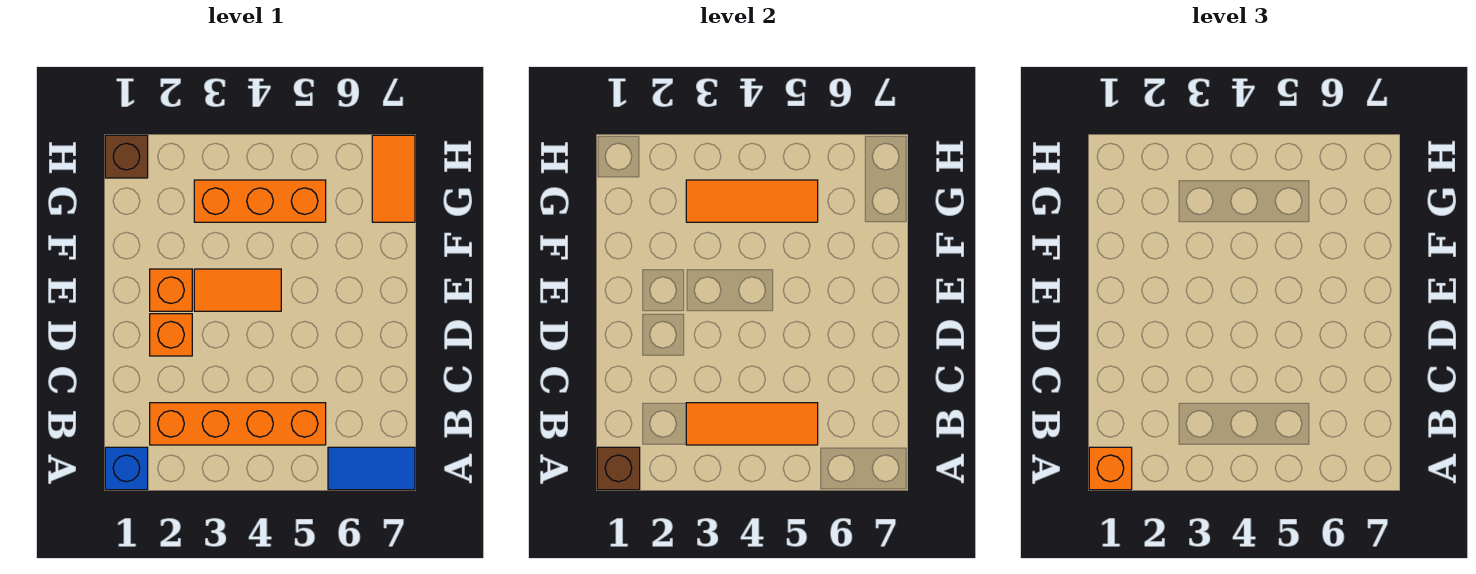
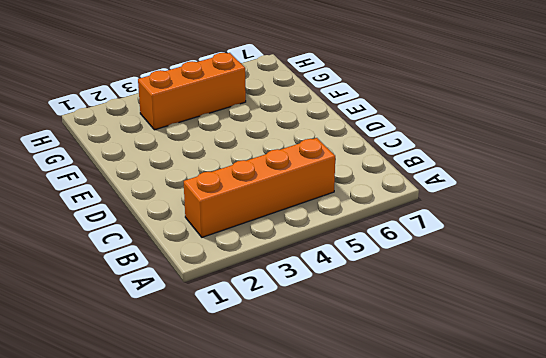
none -> blue 1x1 brick [105,447,148,490]
none -> blue 1x2 tile [328,447,415,490]
none -> orange 1x1 brick [150,314,192,356]

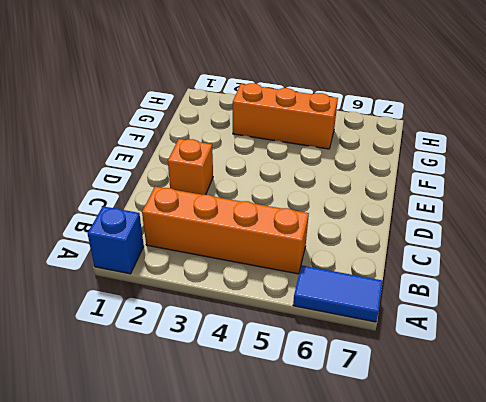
none -> orange 1x1 brick [150,269,192,311]
none -> orange 1x2 tile [194,269,281,311]
none -> orange 1x2 tile [372,135,415,222]

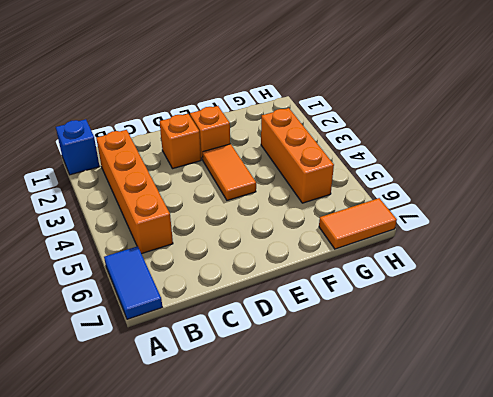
none -> brown 1x1 brick [105,135,148,178]
none -> brown 1x1 brick [597,447,640,490]
none -> orange 1x3 tile [686,403,818,445]

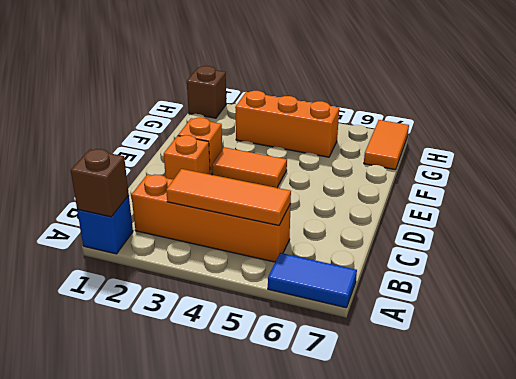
none -> orange 1x3 tile [686,180,818,222]
none -> orange 1x1 brick [1089,447,1132,490]

